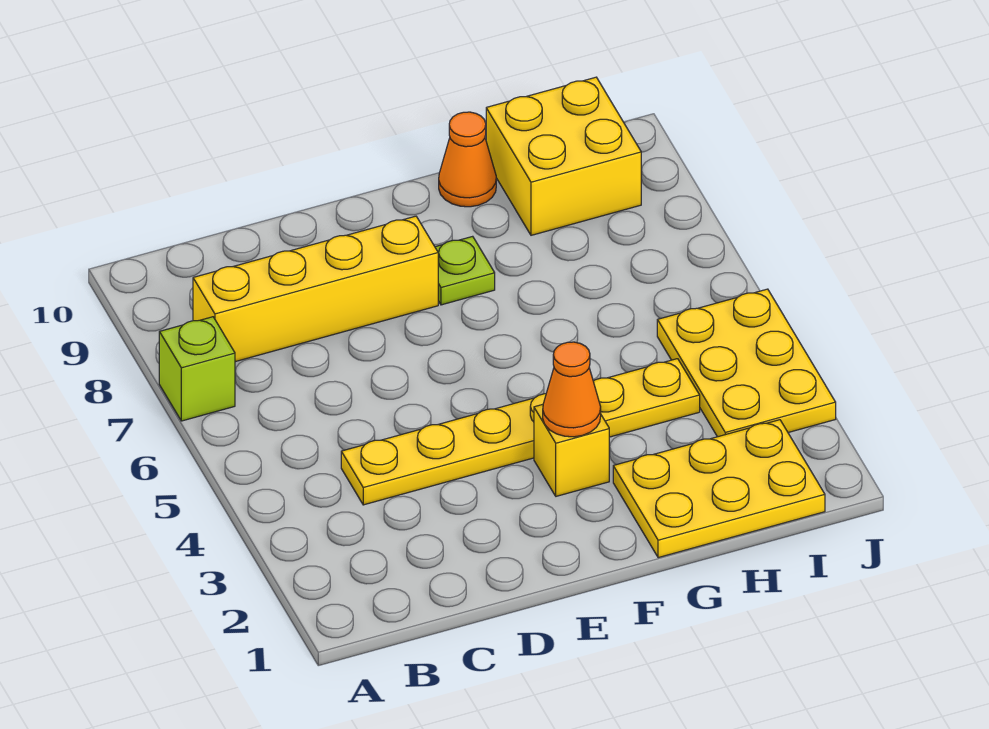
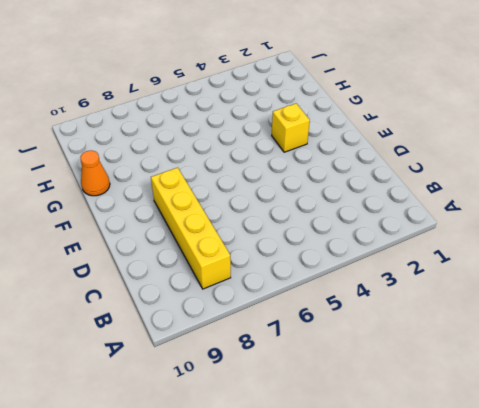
none -> lime 1x1 brick [159,317,235,421]
none -> yellow 1x6 plate [341,359,700,505]

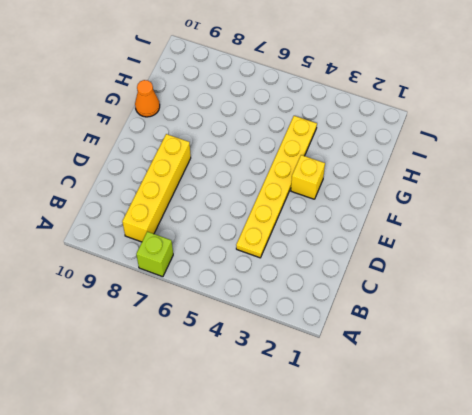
none -> lime 1x1 plate [435,236,495,305]
none -> yellow 2x3 plate [613,420,825,558]

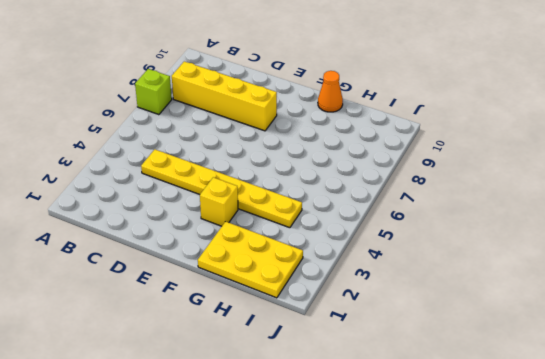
none -> lime 1x1 plate [435,236,495,305]
none -> yellow 2x2 brick [486,77,641,235]

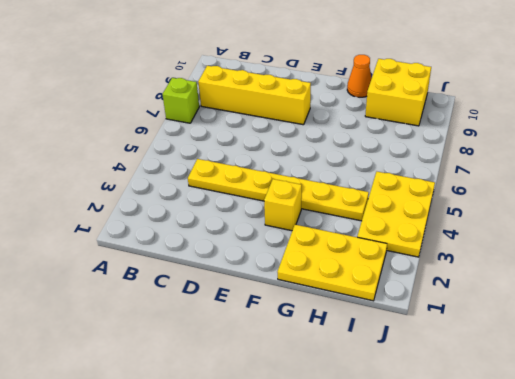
none -> lime 1x1 plate [435,236,495,305]
none -> orange 1x1 cone [543,342,601,437]

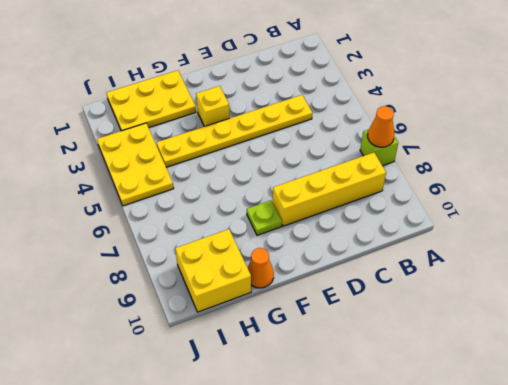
orange 1x1 cone [368,106,394,147] -> orange 1x1 cone moved to [543,342,601,437]

